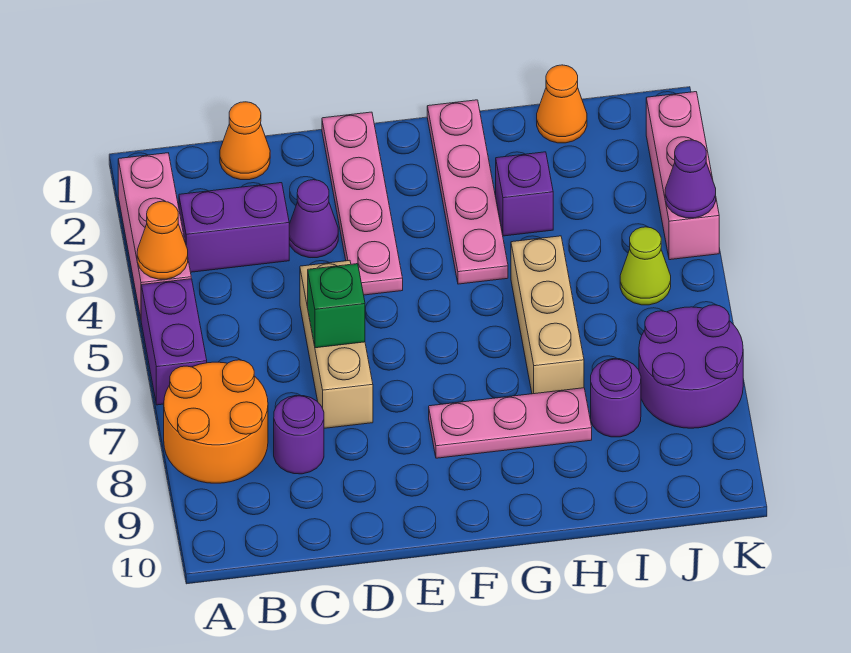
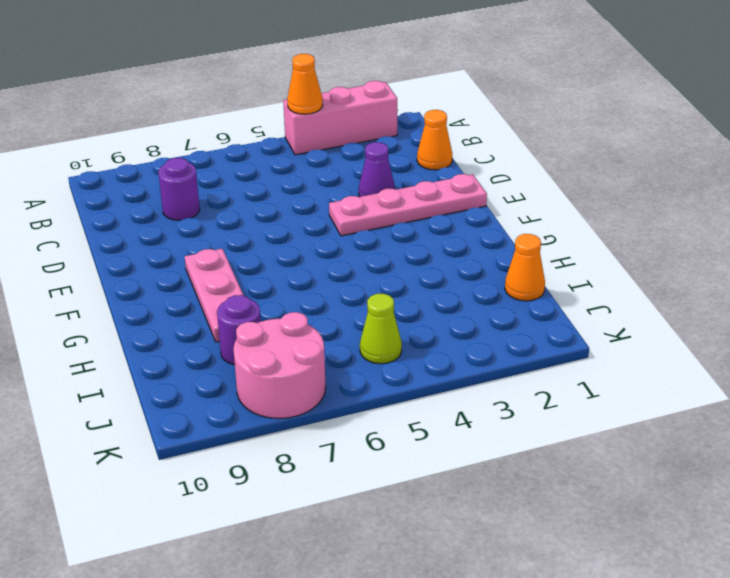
pink 2x2 round brick [234,312,326,419] -> purple 2x2 round brick [639,305,743,428]
none -> purple 1x2 brick [141,279,207,405]
none -> orange 2x2 round brick [164,360,268,483]
none -> purple 1x2 brick [179,183,289,272]

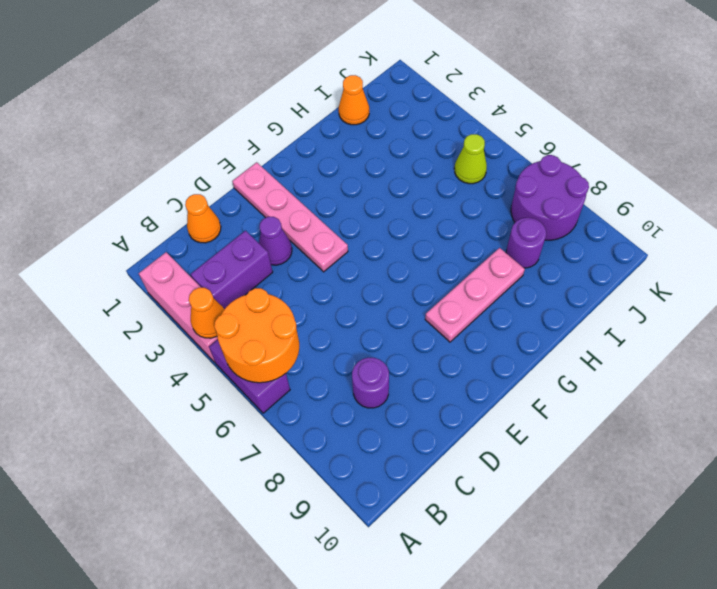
orange 2x2 round brick [214,288,299,383] -> orange 2x2 round brick moved to [164,360,268,483]
none -> tan 1x3 brick [300,260,373,428]
none -> pink 1x4 plate [427,100,508,284]
none -> purple 1x1 brick [496,152,553,236]

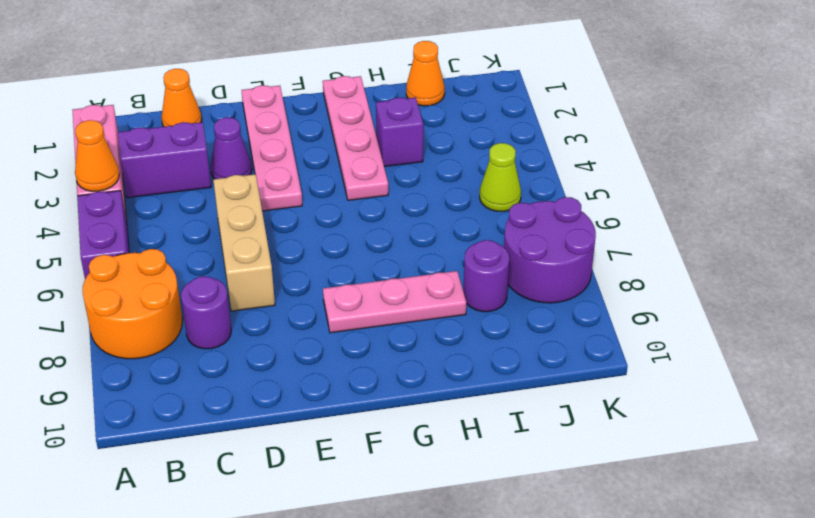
none -> tan 1x3 brick [511,236,584,394]
none -> pink 1x3 brick [646,92,719,260]
none -> green 1x1 brick [308,264,365,348]

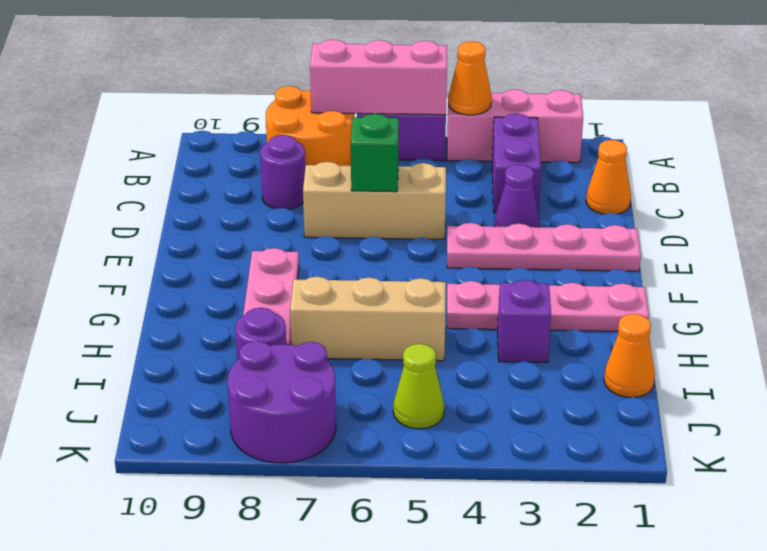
pink 1x3 brick [310,40,447,115] -> pink 1x3 brick moved to [646,92,719,260]
none -> purple 1x1 cone [665,140,716,218]

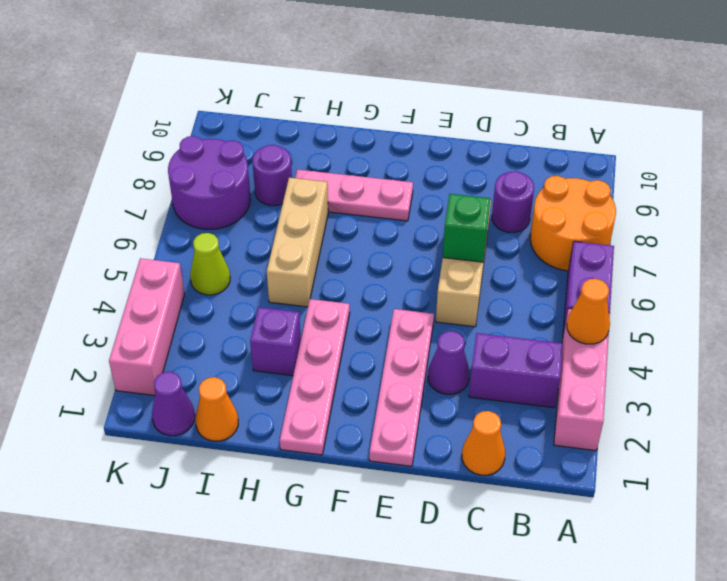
purple 1x1 cone [152,372,195,436] -> purple 1x1 cone moved to [665,140,716,218]

